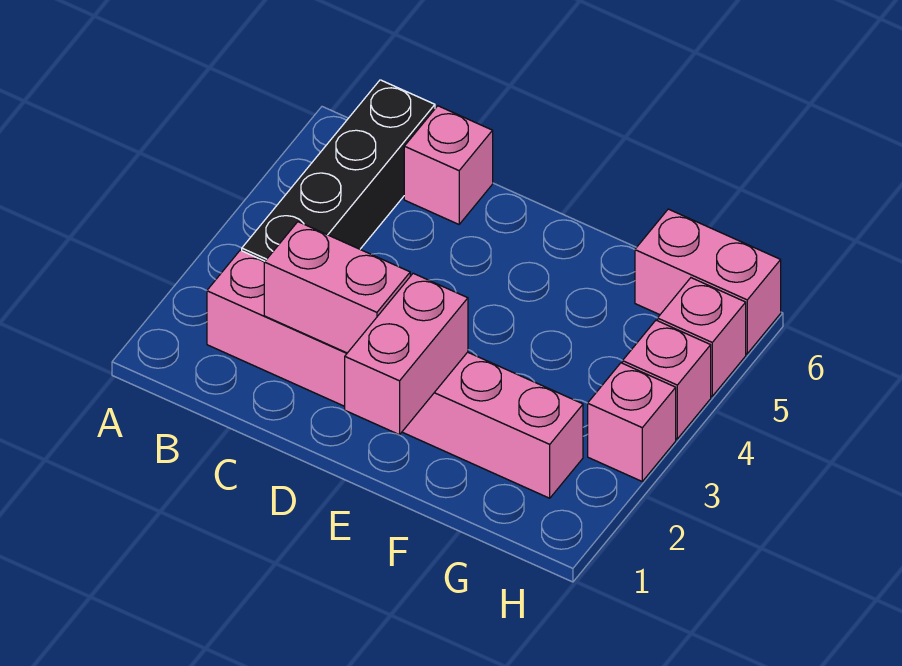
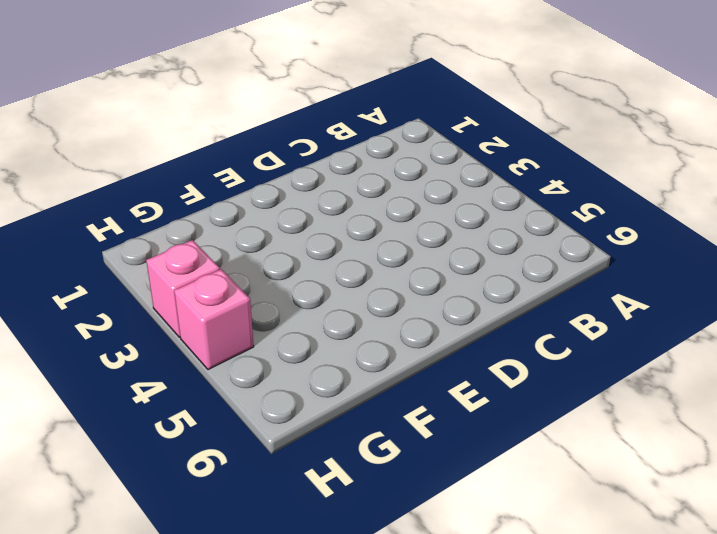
none -> pink 1x6 brick [207,250,583,498]
none -> black 1x4 brick [242,80,435,261]

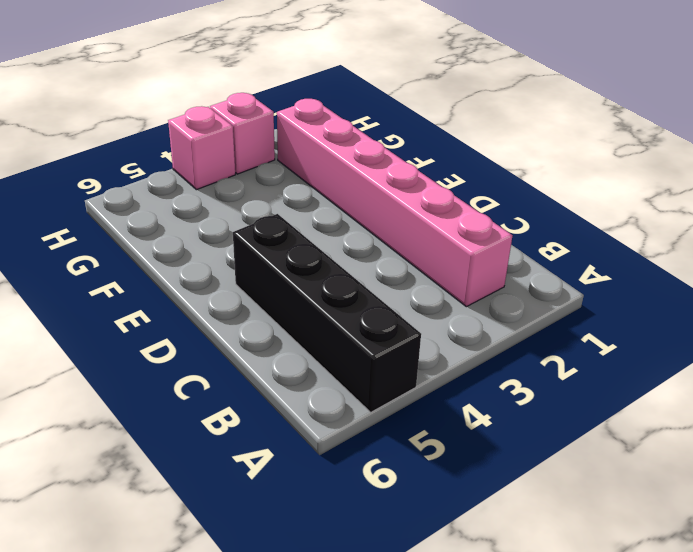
black 1x4 brick [233,214,421,412] -> black 1x4 brick turned to [242,80,435,261]
none -> pink 1x1 brick [404,106,493,224]
none -> pink 1x2 brick [635,209,781,354]

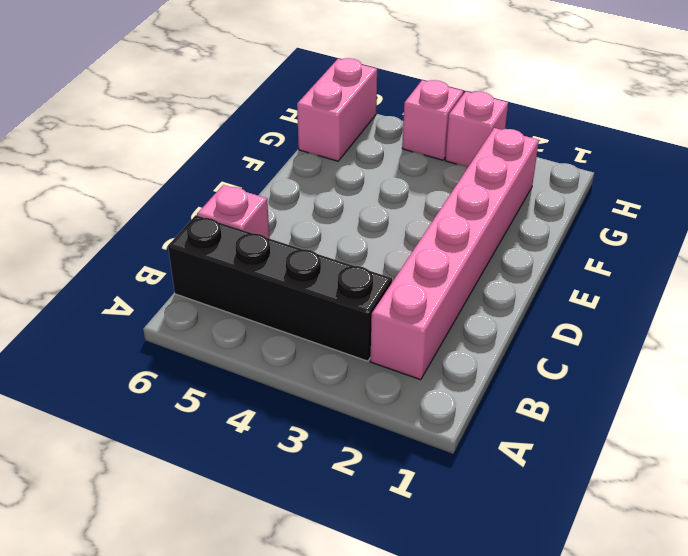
none -> pink 1x1 brick [658,278,746,396]
none -> pink 1x2 brick [264,222,410,353]

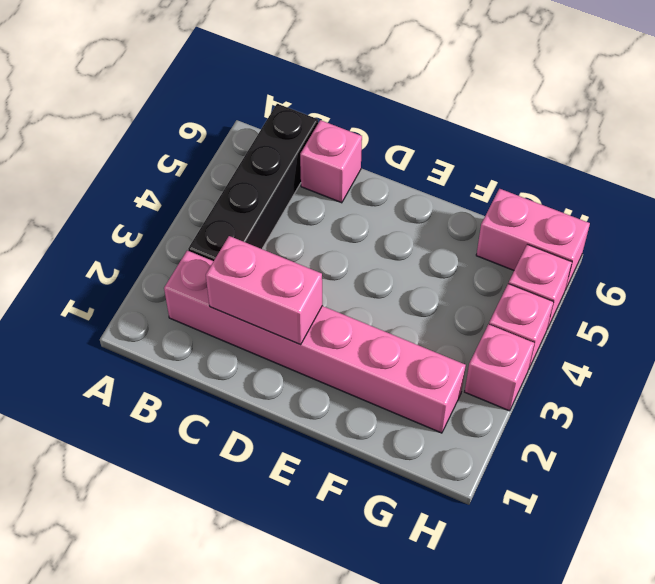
none -> pink 1x2 brick [345,273,468,435]

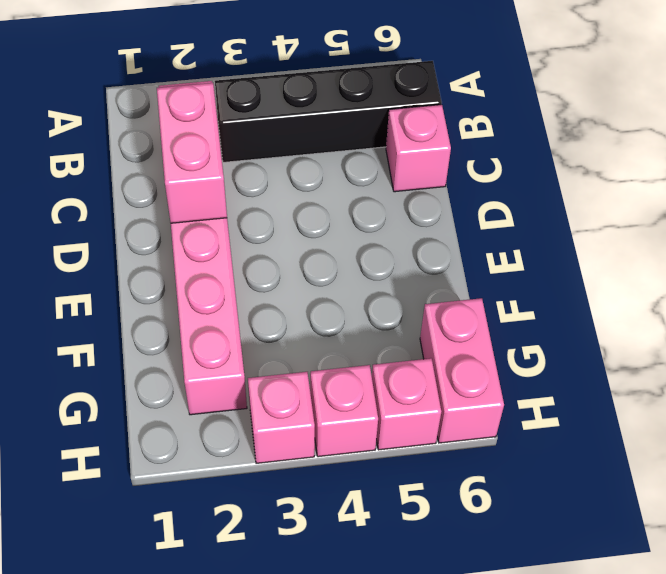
none -> pink 1x2 brick [345,273,468,435]

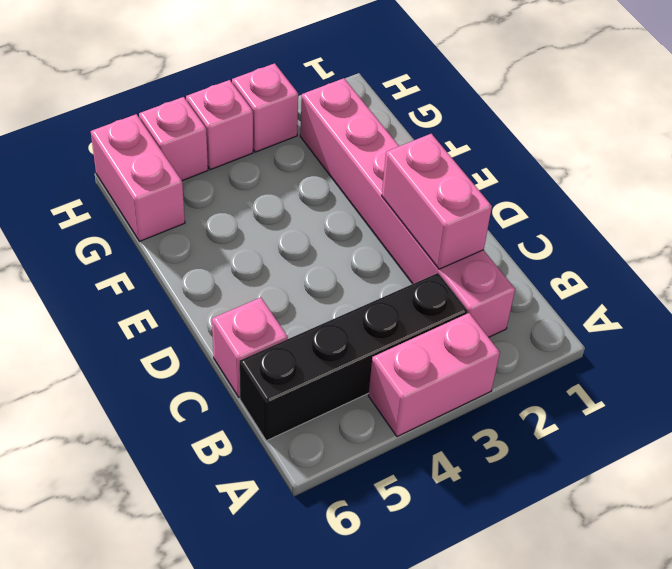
pink 1x2 brick [368,313,500,437] -> pink 1x2 brick moved to [345,273,468,435]

